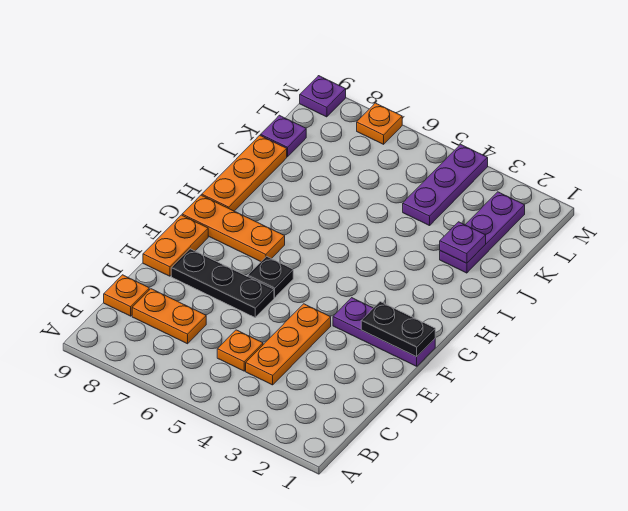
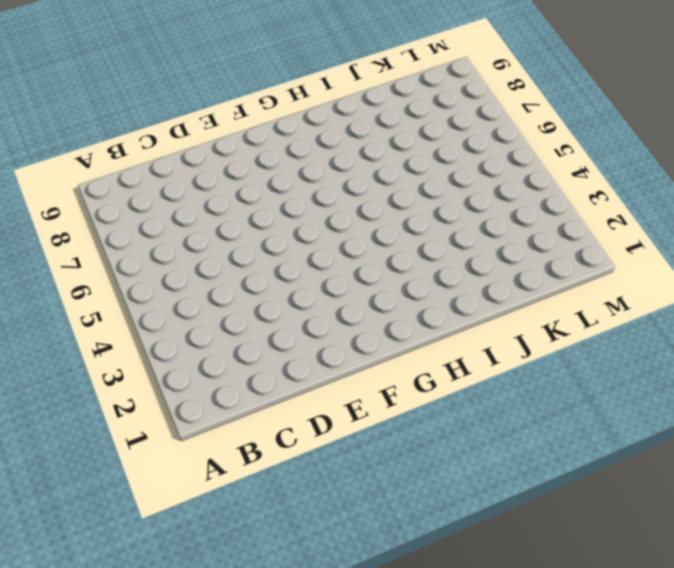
none -> orange 1x3 plate [246,304,331,385]
none -> orange 1x1 plate [217,330,263,371]
none -> orange 1x2 plate [132,289,206,344]

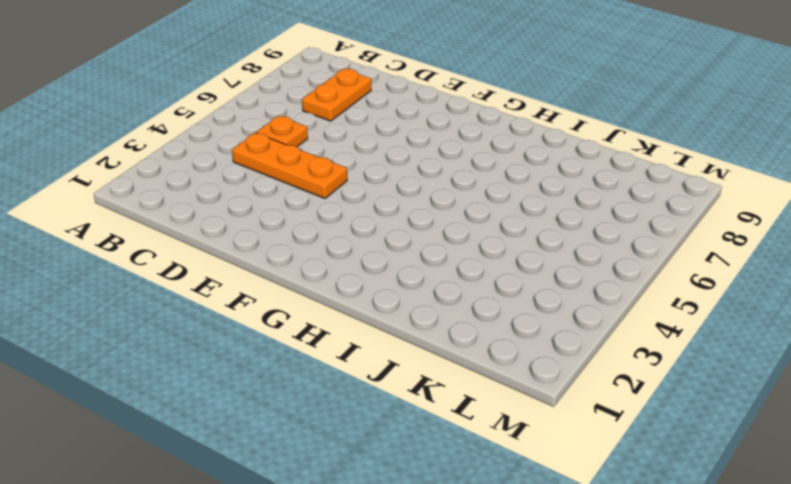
none -> orange 1x1 plate [104,275,149,316]
none -> black 1x3 plate [171,249,274,317]
none -> orange 1x2 plate [143,215,208,276]

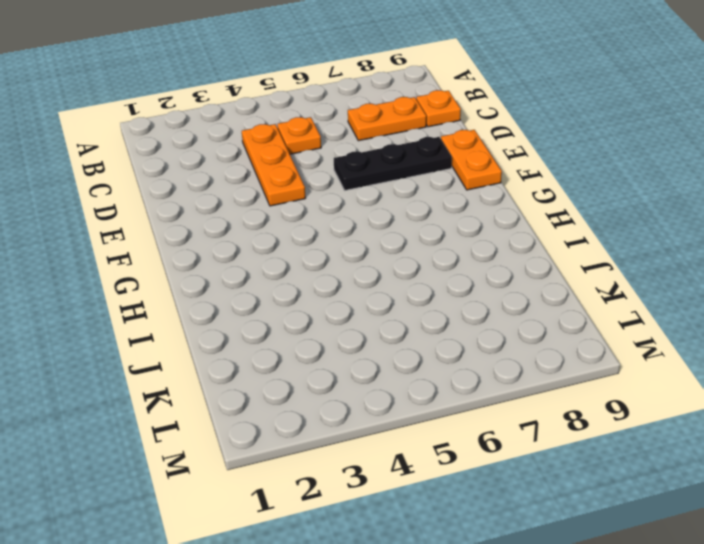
none -> purple 1x3 plate [333,298,435,366]
none -> black 1x1 plate [248,256,293,298]
none -> orange 1x3 plate [182,195,285,262]

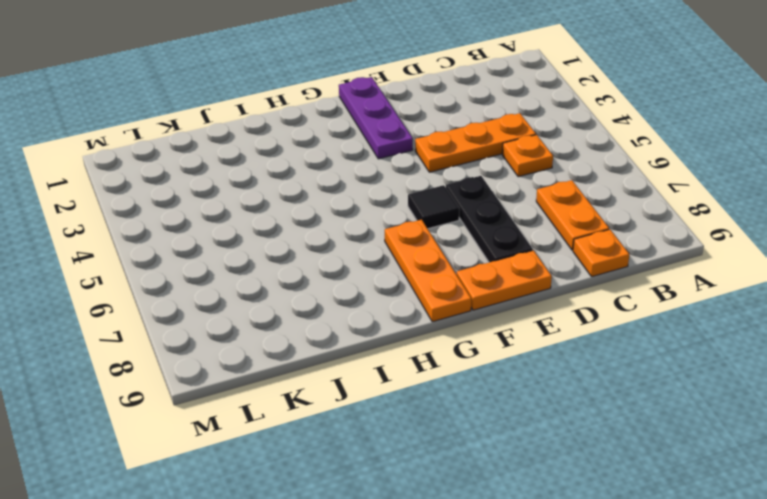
black 1x1 tile [408,185,459,229] -> black 1x1 plate [248,256,293,298]
none -> orange 1x3 plate [202,135,287,211]
none -> purple 1x3 plate [440,192,525,273]
none -> purple 1x3 plate [403,144,488,226]

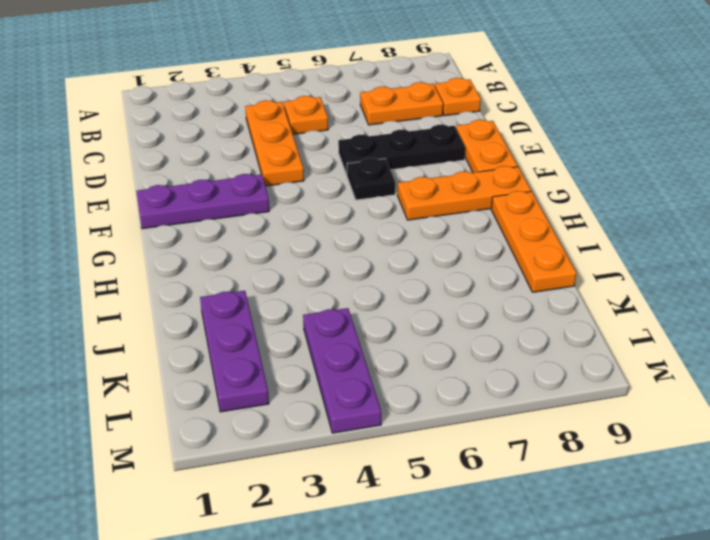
none -> purple 1x1 plate [261,115,306,157]
none -> orange 1x1 plate [357,103,402,144]
none -> purple 1x1 plate [300,76,346,117]

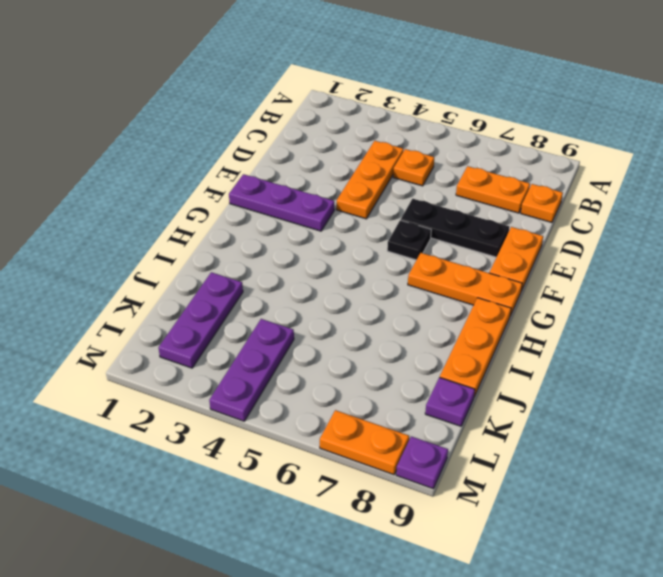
orange 1x2 plate [320,410,409,475] -> orange 1x1 plate [357,103,402,144]
none -> black 1x2 plate [361,302,435,357]
none -> purple 1x1 plate [440,222,486,263]

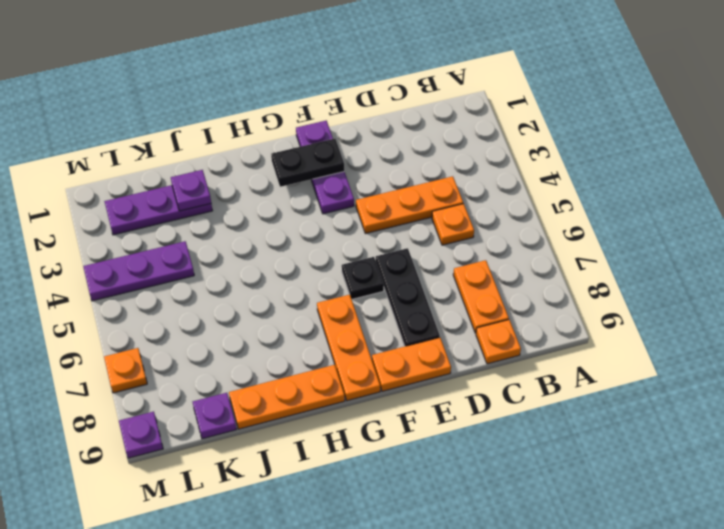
black 1x2 plate [271,139,344,187] -> black 1x2 plate turned to [361,302,435,357]

